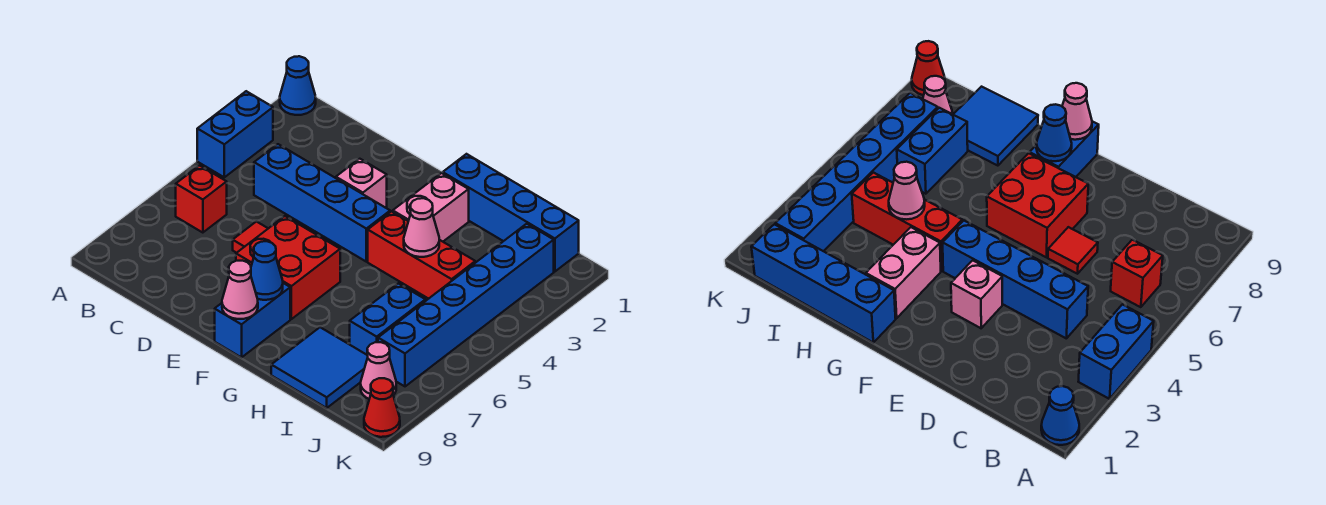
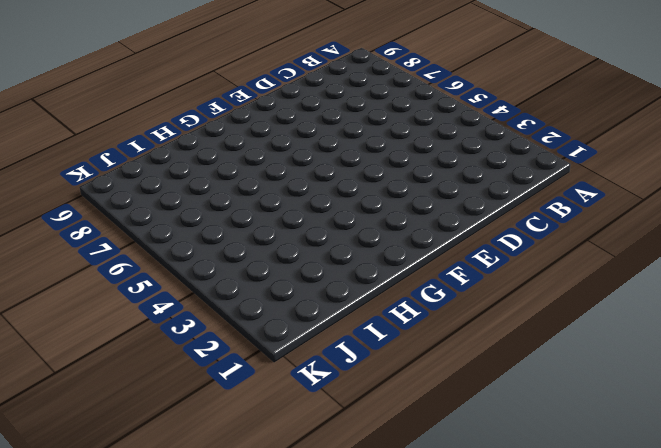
none -> blue 1x1 cone [280,56,316,115]
none -> blue 1x2 brick [197,91,273,177]
none -> red 1x1 brick [176,166,227,233]

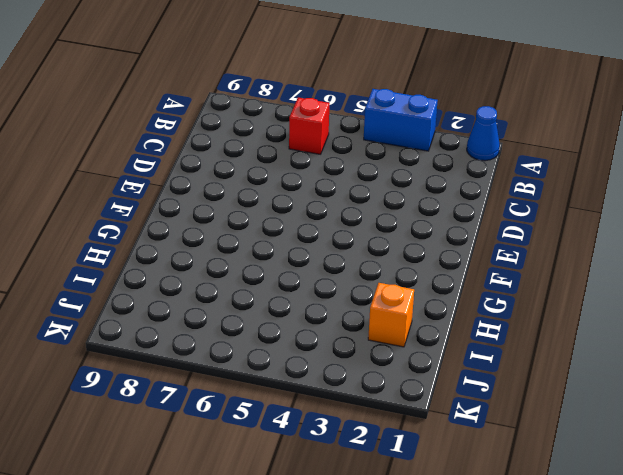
orange 1x1 brick [368,283,414,347] -> none
none -> blue 1x4 brick [254,144,390,262]
none -> red 1x1 tile [233,222,268,253]
none -> pink 1x1 brick [336,159,387,208]

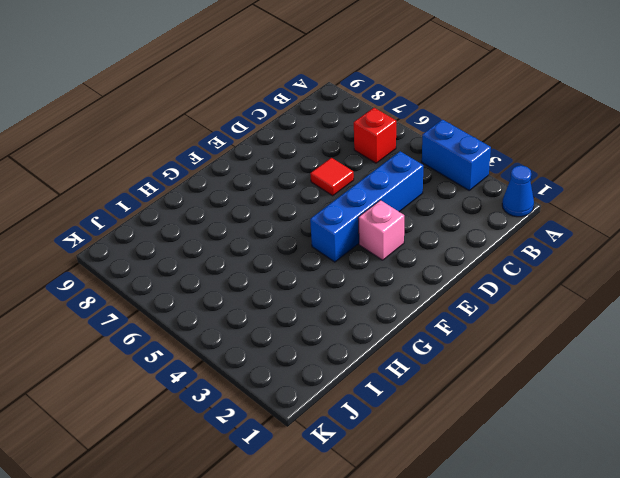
none -> red 2x2 brick [236,216,340,319]
none -> blue 1x2 brick [215,283,290,357]
none -> blue 1x4 brick [443,154,579,272]

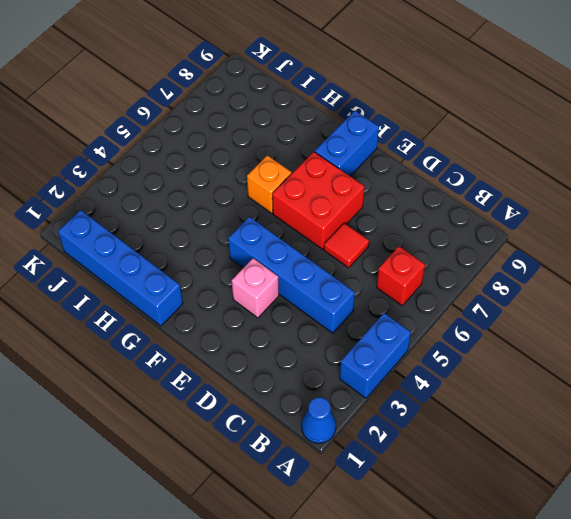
orange 1x1 brick [247,155,292,213] -> none
none -> pink 1x2 brick [393,173,469,242]
none -> red 1x3 brick [368,211,475,299]
none -> blue 2x2 tile [271,327,368,408]

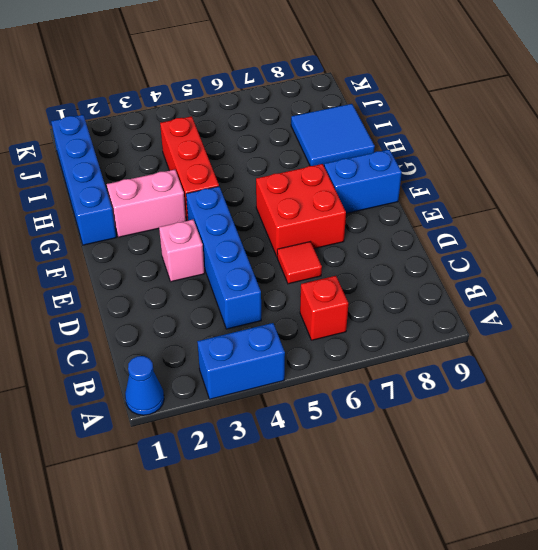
none -> blue 1x2 brick [350,283,425,355]
none -> blue 1x6 brick [378,224,554,386]
none -> pink 1x1 cone [361,342,396,399]

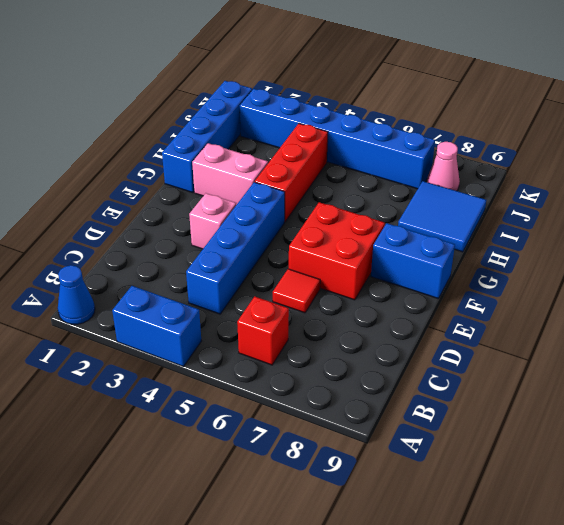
none -> blue 1x2 brick [350,283,425,355]
none -> red 1x1 cone [364,378,400,437]
none -> blue 1x1 cone [251,241,283,300]

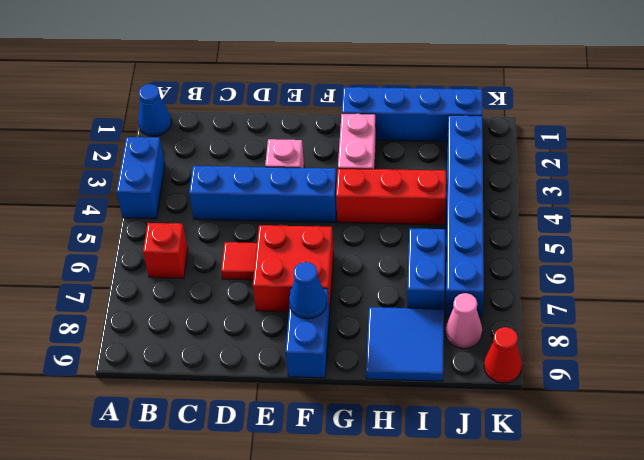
none -> pink 1x1 cone [222,261,258,319]
none -> pink 1x1 cone [404,198,439,257]

